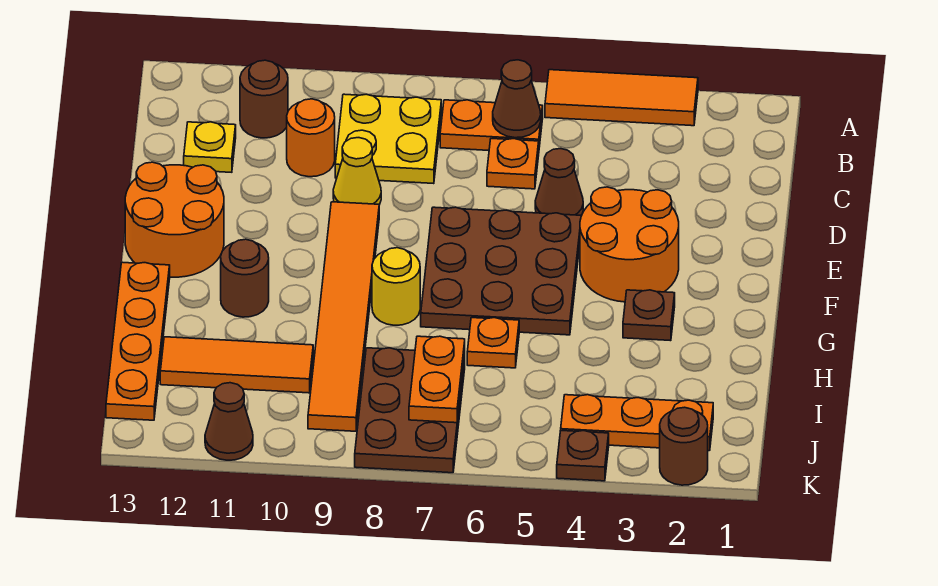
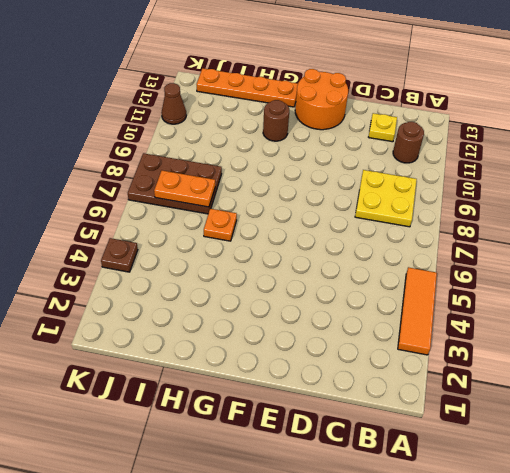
none -> orange 1x2 plate [440,100,543,150]
none -> orange 1x1 plate [487,139,539,189]
none -> orange 1x1 round brick [287,99,335,177]

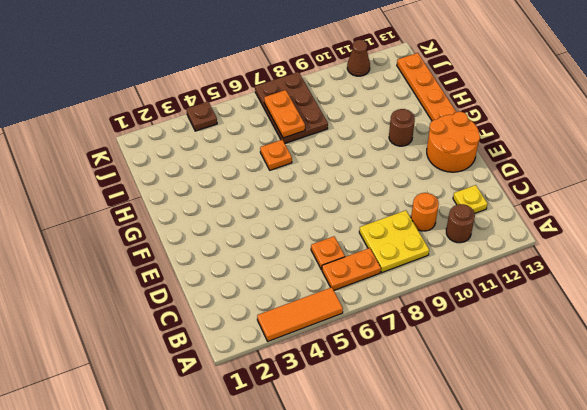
none -> brown 1x1 cone [535,149,583,216]
none -> yellow 1x1 cone [333,138,381,205]
none -> orange 2x2 round brick [580,187,679,302]

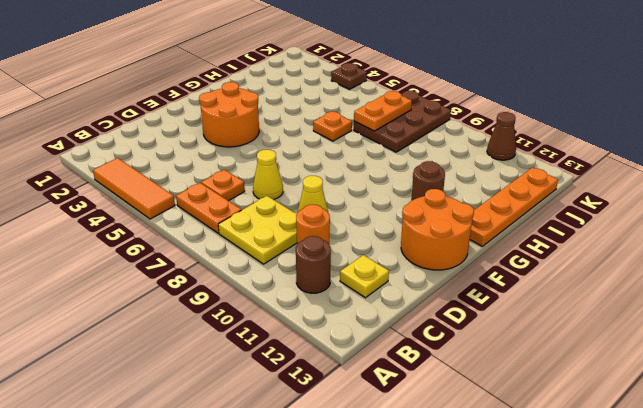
yellow 1x1 cone [253,150,283,200] -> none
none -> brown 1x1 cone [535,149,583,216]
none -> brown 3x3 plate [421,207,581,335]
none -> orange 1x6 tile [308,202,379,431]

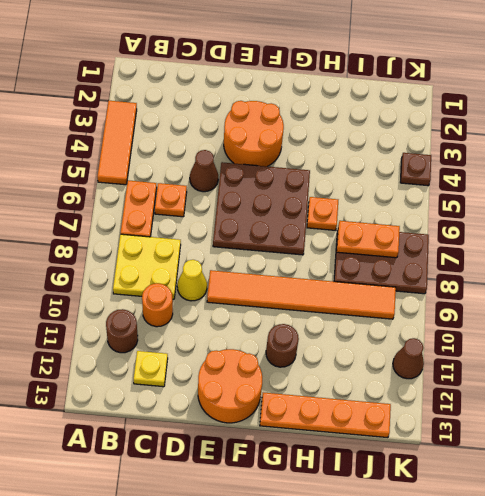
none -> brown 1x1 plate [623,290,675,341]
none -> yellow 1x1 round brick [372,248,420,325]
none -> orange 1x3 tile [160,337,313,393]

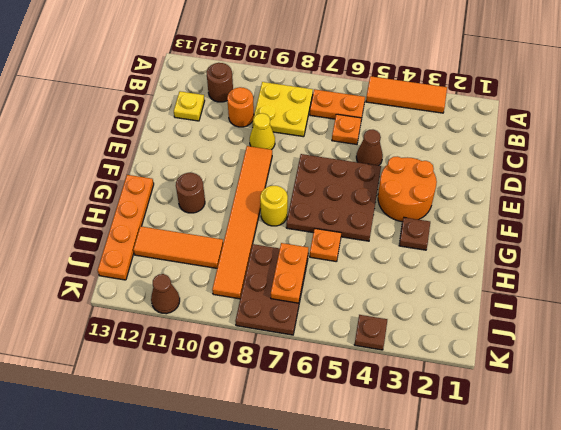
none -> orange 2x2 round brick [125,162,224,277]
none -> orange 1x3 plate [561,395,713,451]
none -> brown 1x1 round brick [660,407,708,485]

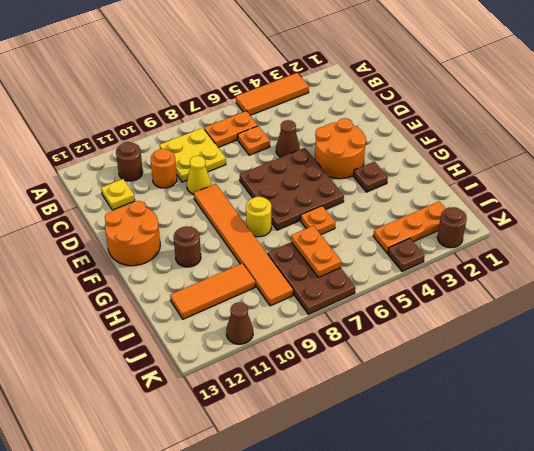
none -> orange 1x4 plate [106,262,170,420]
none -> brown 1x1 cone [493,60,541,138]

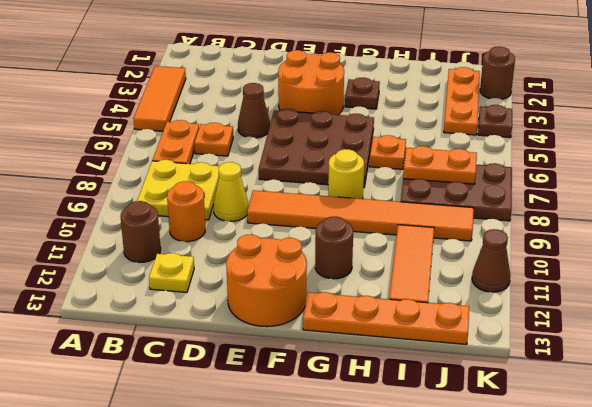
none -> brown 1x1 cone [493,60,541,138]

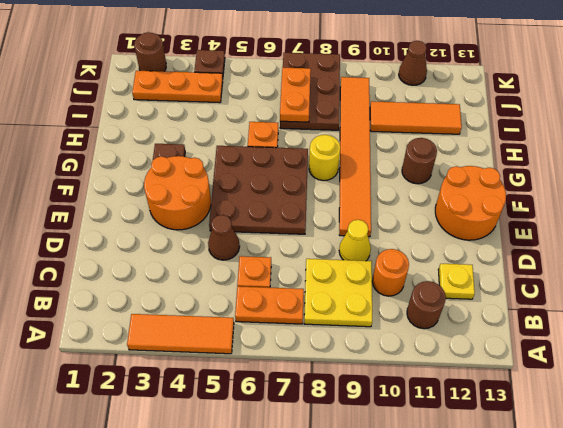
none -> orange 1x4 plate [106,262,170,420]
none -> brown 1x1 cone [493,60,541,138]

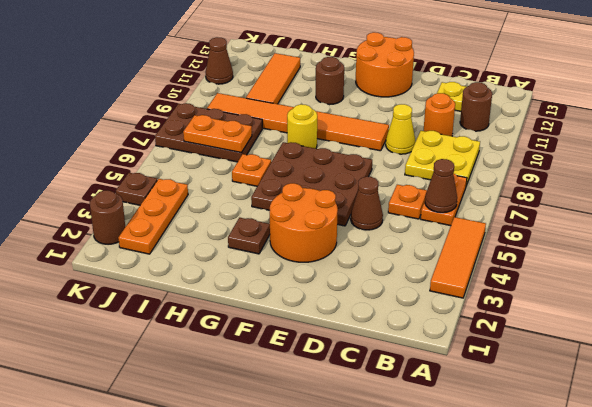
none -> orange 1x4 plate [106,262,170,420]

